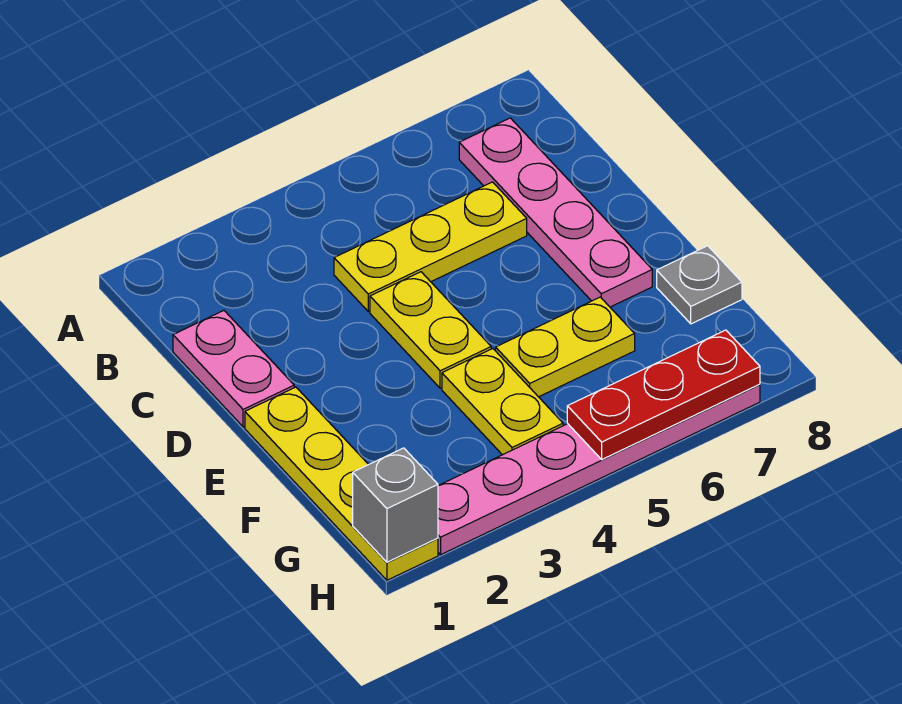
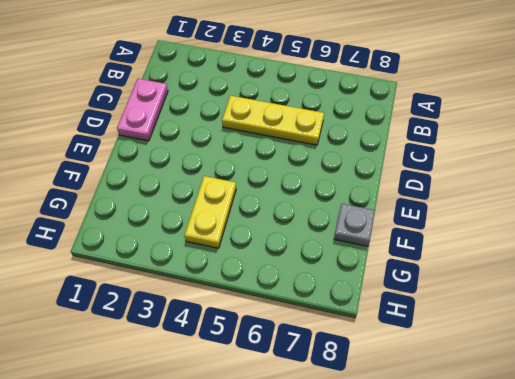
none -> pink 1x4 plate [459,118,652,307]
none -> yellow 1x2 plate [370,272,491,388]

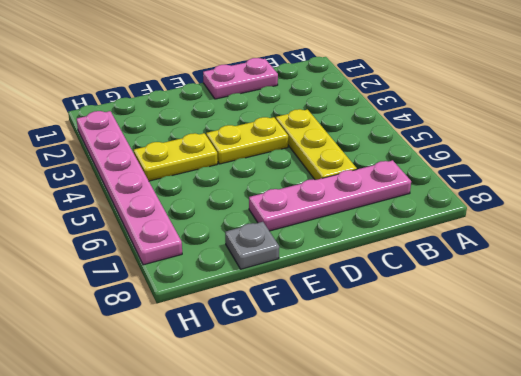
none -> yellow 1x4 plate [245,387,438,580]
none -> yellow 1x2 plate [496,297,635,397]

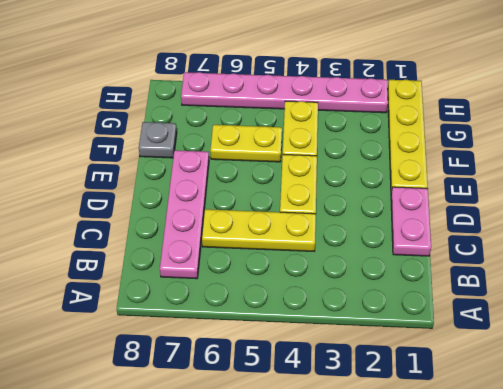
none -> grey 1x1 brick [353,448,438,562]
none -> red 1x3 plate [567,330,760,459]

